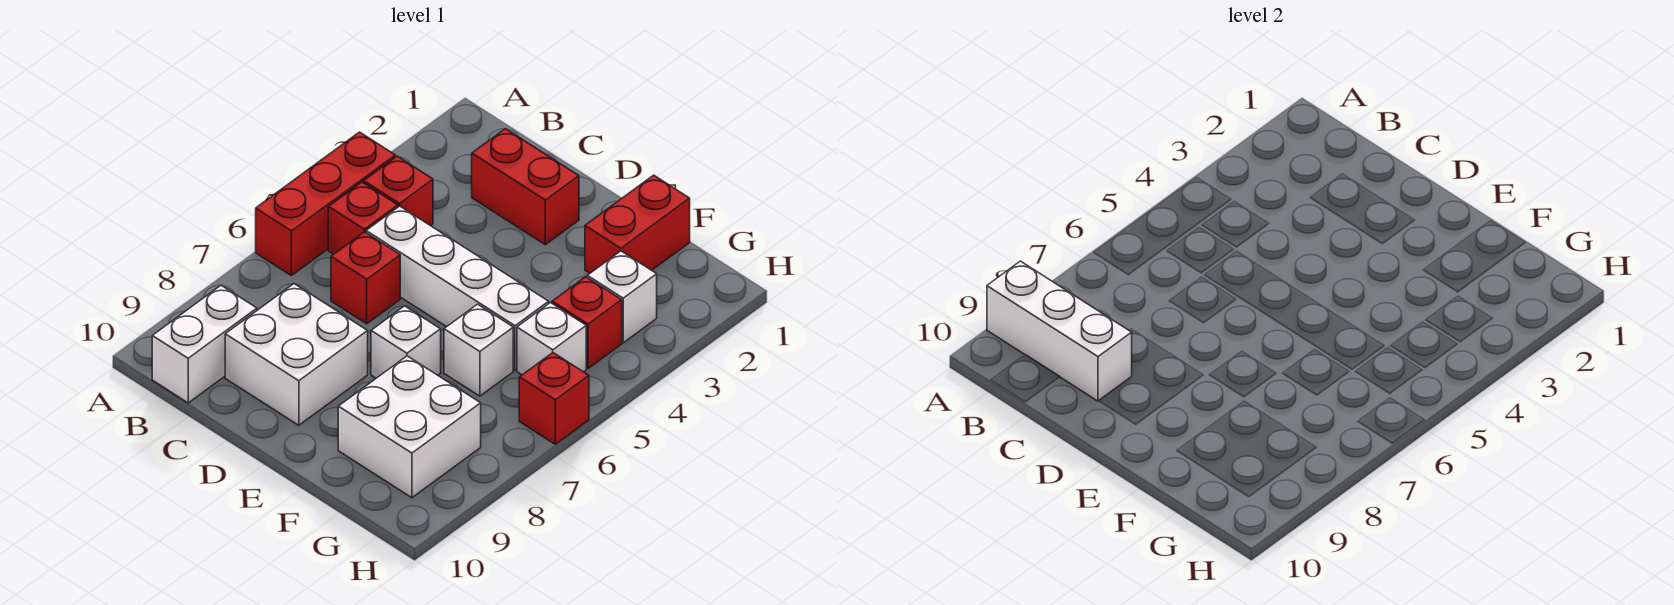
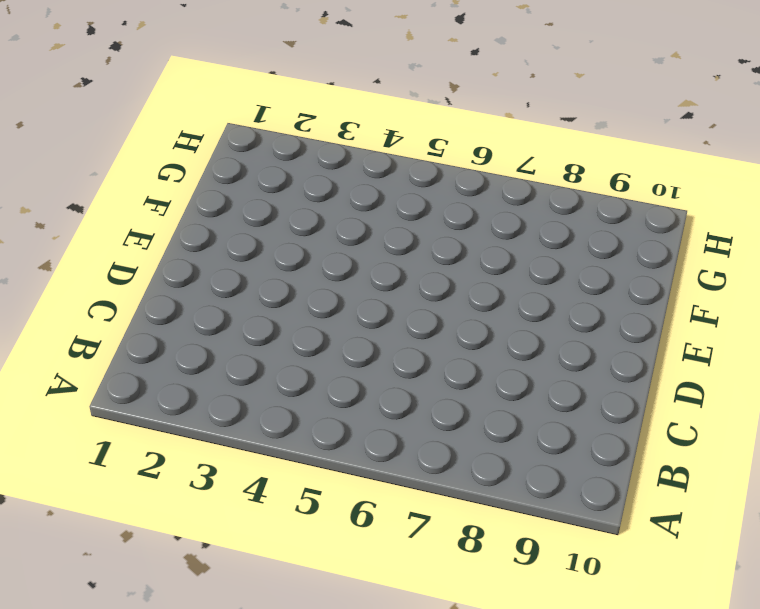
none -> red 1x3 brick [256,132,395,275]
none -> red 1x1 brick [364,156,433,226]
none -> red 1x1 brick [328,182,398,254]

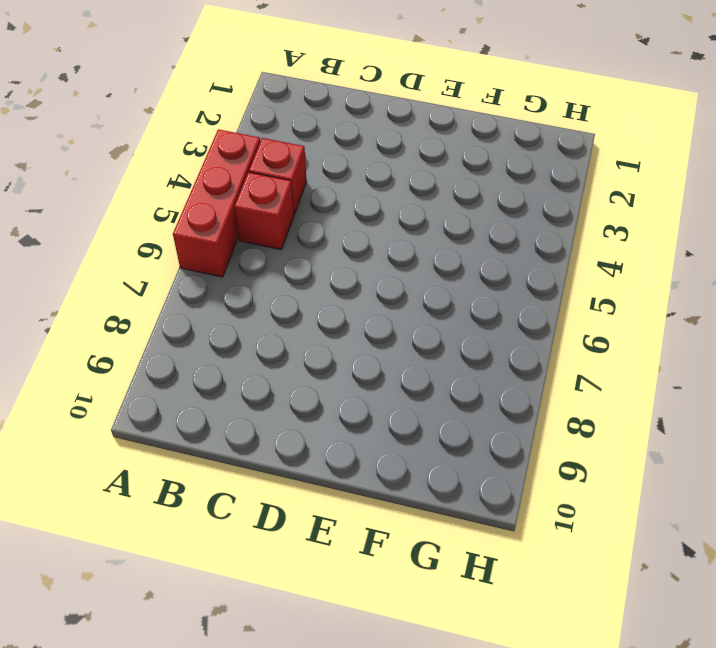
none -> white 1x2 brick [152,285,257,403]
none -> red 1x2 brick [472,129,579,245]
none -> white 1x4 brick [366,206,549,370]

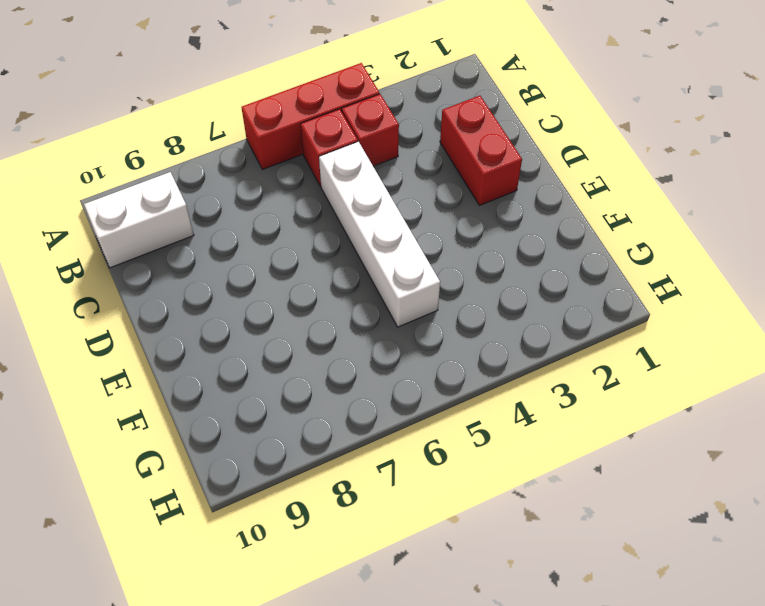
none -> red 1x1 brick [331,232,400,324]
none -> white 2x2 brick [225,284,368,425]
none -> white 1x1 brick [371,306,441,378]

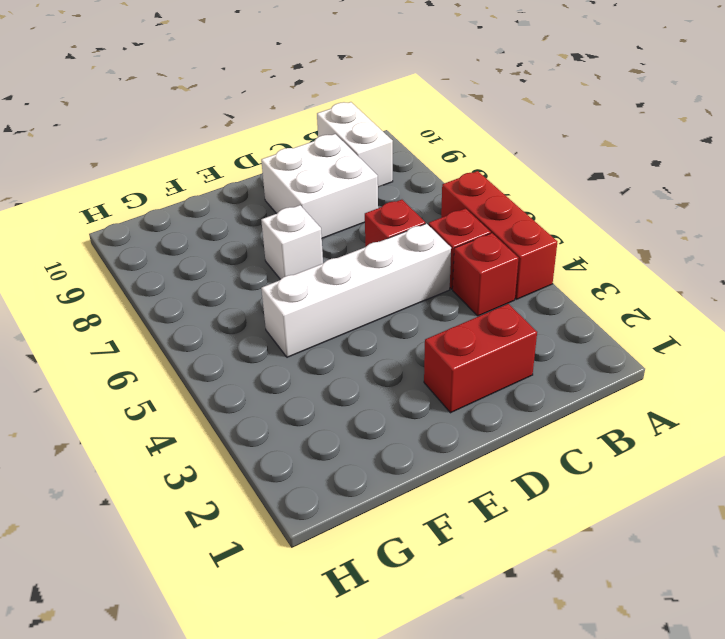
none -> red 1x2 brick [585,175,690,273]
none -> white 1x1 brick [444,304,513,396]
none -> white 2x2 brick [338,356,481,498]

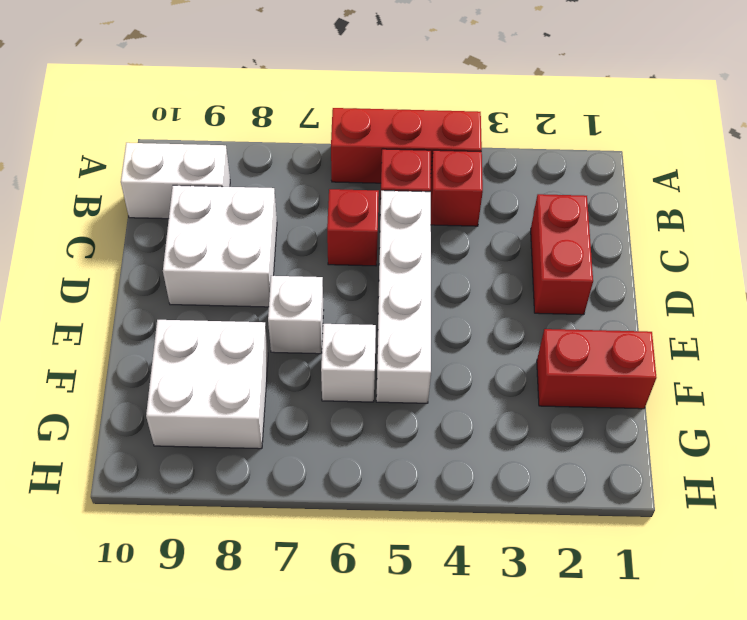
none -> white 1x1 brick [587,251,657,343]
none -> red 1x1 brick [552,277,622,369]
none -> white 1x1 brick [517,303,586,375]

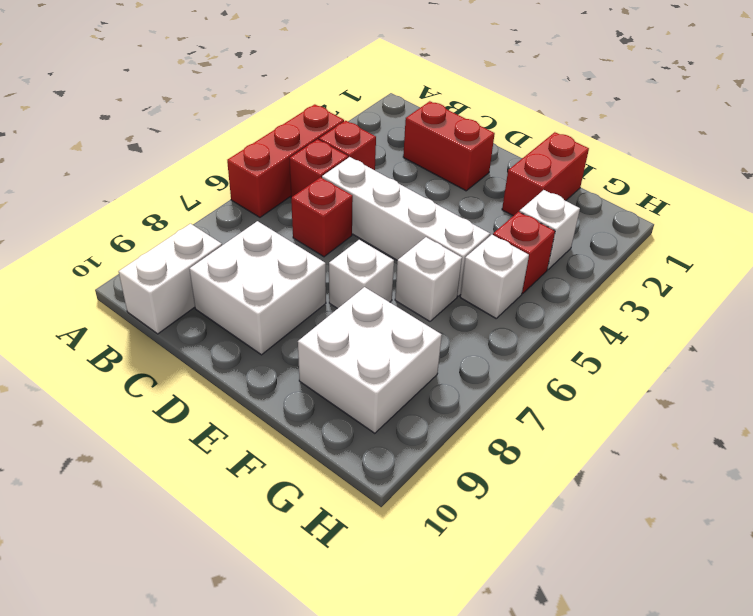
none -> red 1x1 brick [519,353,589,444]
none -> white 1x3 brick [987,261,1132,401]

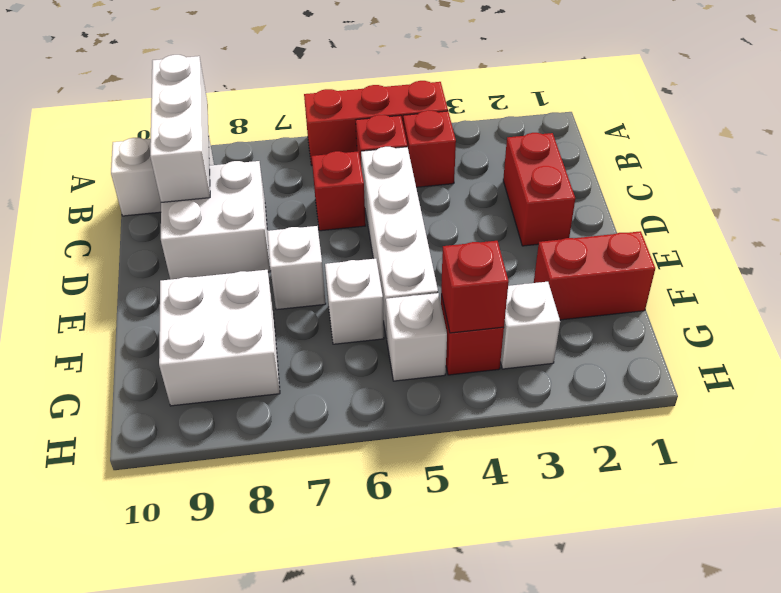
red 1x1 brick [441,241,509,333] -> red 1x1 brick moved to [519,353,589,444]

